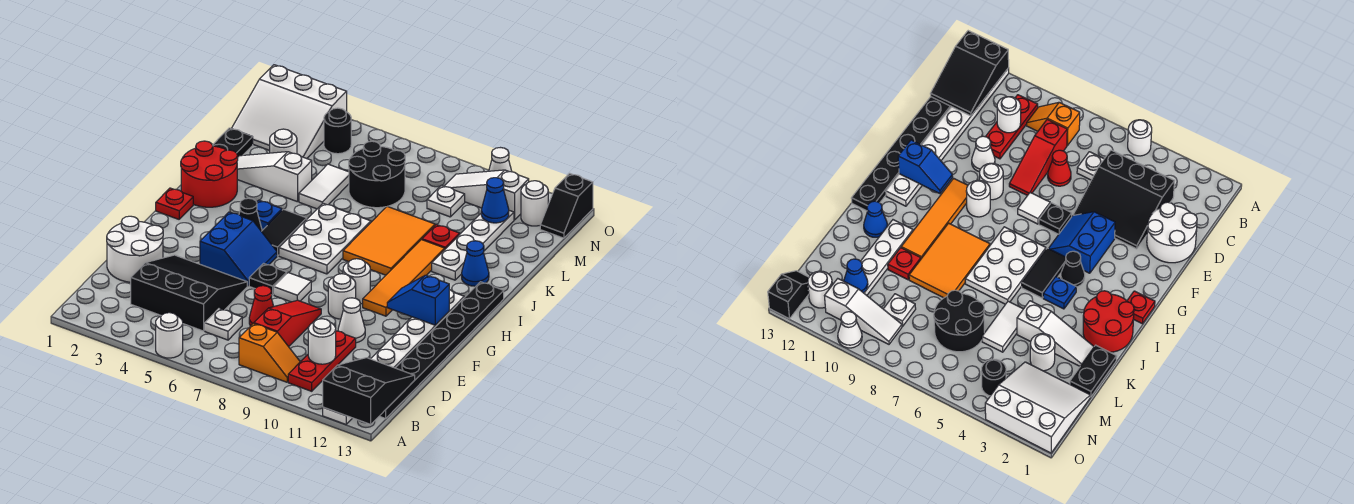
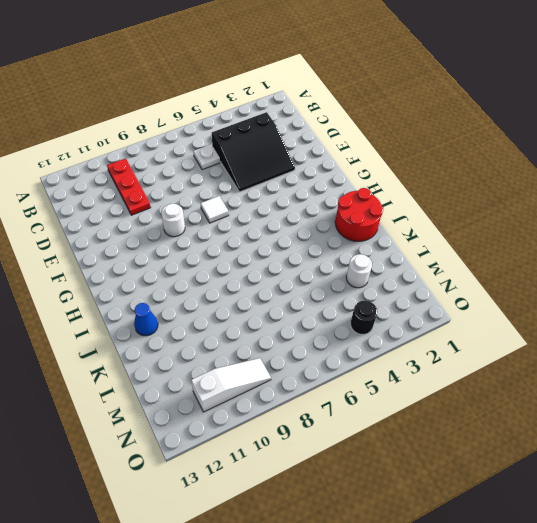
none -> white 1x1 round brick [156,313,183,358]
none -> white 1x8 plate [323,290,464,424]
none -> orange 1x2 slope [239,323,300,382]
none -> black 1x8 plate [380,282,504,419]

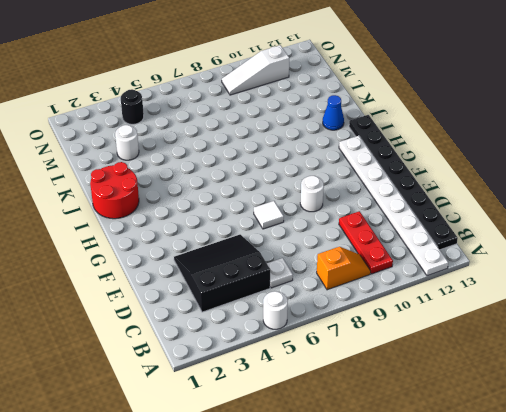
none -> red 1x3 slope [254,300,321,347]
none -> white 2x2 round brick [107,216,163,282]
none -> red 1x1 cone [249,286,274,326]
none -> white 1x1 cone [338,298,365,343]

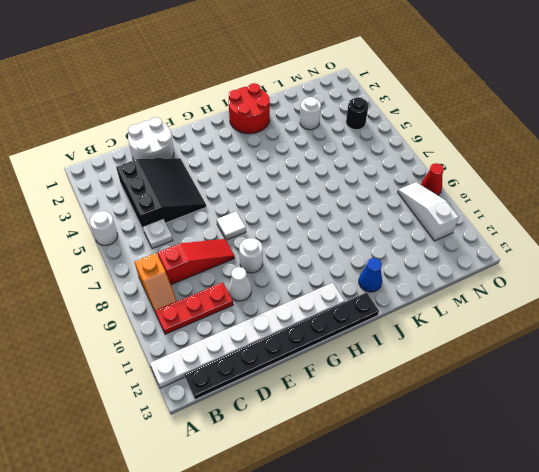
red 1x1 cone [421,163,444,195] -> red 1x1 cone moved to [249,286,274,326]
none -> blue 2x2 slope [200,212,277,286]
none -> black 1x1 plate [249,264,287,295]
none -> white 1x1 round brick [343,259,370,304]
none -> orange 1x4 tile [363,240,445,316]

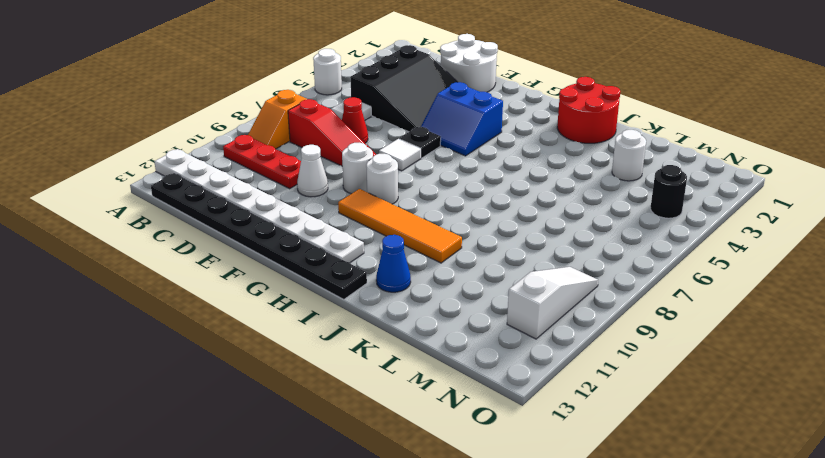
none -> red 1x1 plate [156,188,193,219]
none -> black 1x1 cone [239,198,262,231]
none -> black 1x2 tile [261,209,307,256]
none -> white 2x3 plate [279,203,371,274]

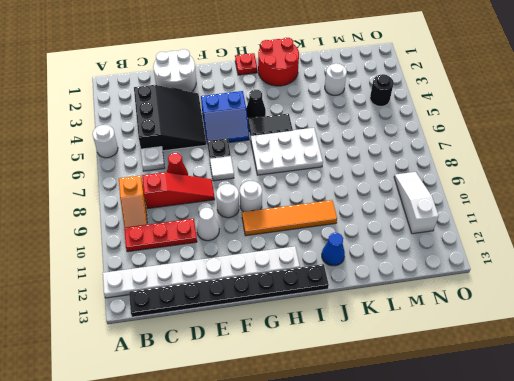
none -> blue 1x1 plate [257,200,282,230]
none -> orange 2x3 tile [343,206,435,275]
none -> white 1x4 plate [432,210,514,280]
none -> black 1x2 plate [213,128,253,156]

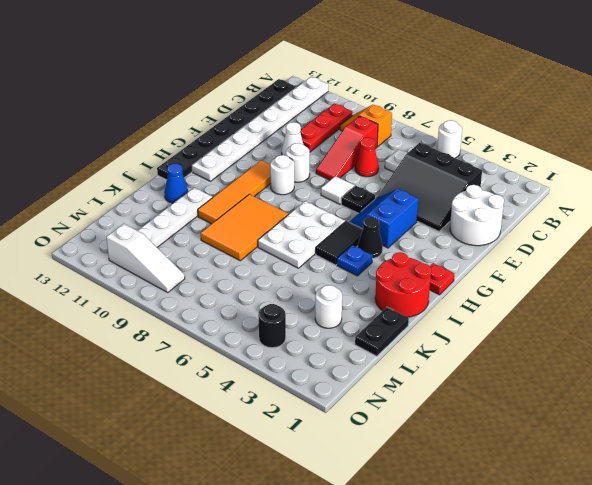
none -> white 1x3 slope [237,152,312,202]
none -> white 1x2 tile [299,164,349,209]
none -> red 1x1 plate [422,225,460,249]
none -> black 2x2 round brick [349,141,405,208]

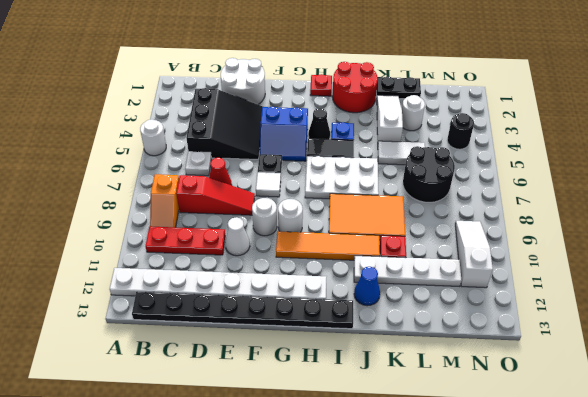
none -> white 3x3 slope [231,65,347,159]
none -> white 1x1 plate [427,185,465,217]
none -> white 1x1 round brick [521,181,549,226]
none -> black 1x2 slope [540,173,593,238]

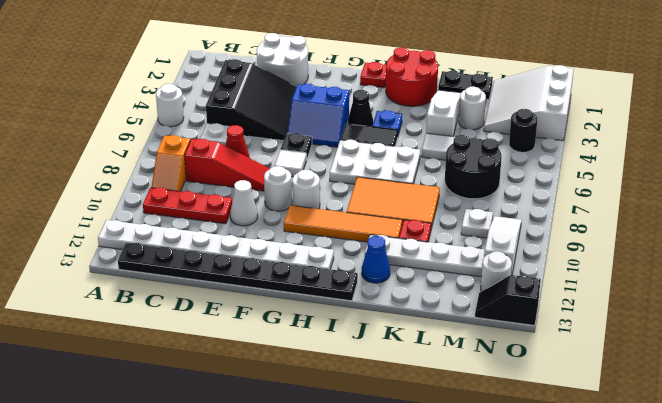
none -> white 1x1 cone [489,148,512,172]
none -> black 2x3 slope [323,358,415,424]
none -> white 1x1 round brick [308,319,336,364]
none -> blue 1x2 slope [387,275,449,325]

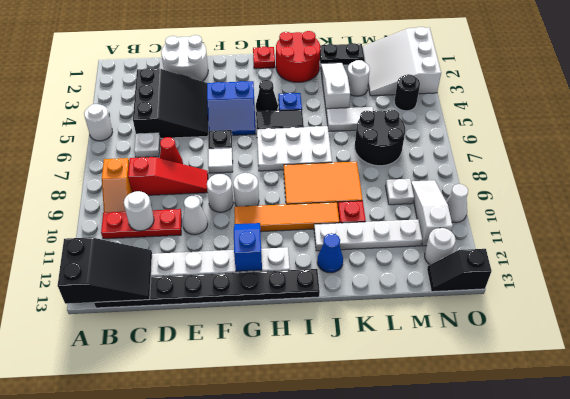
none -> blue 1x1 cone [481,178,509,223]

